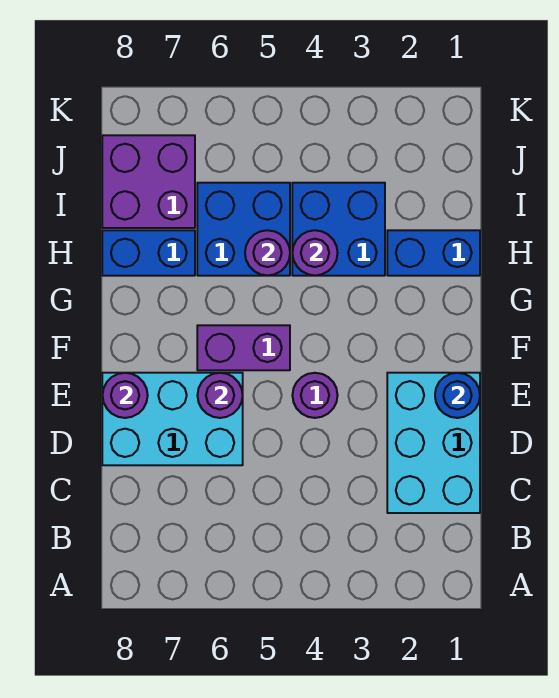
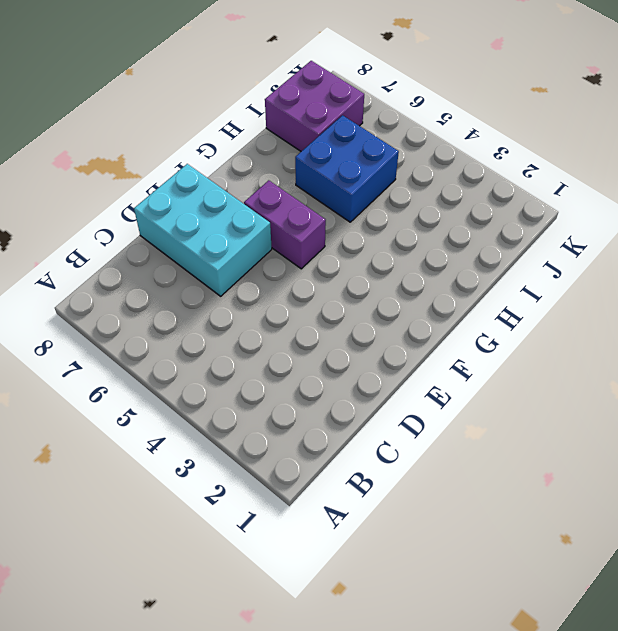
none -> cyan 2x3 brick [387,373,480,513]
none -> purple 1x1 round brick [292,373,338,418]
none -> blue 1x2 brick [387,230,480,276]

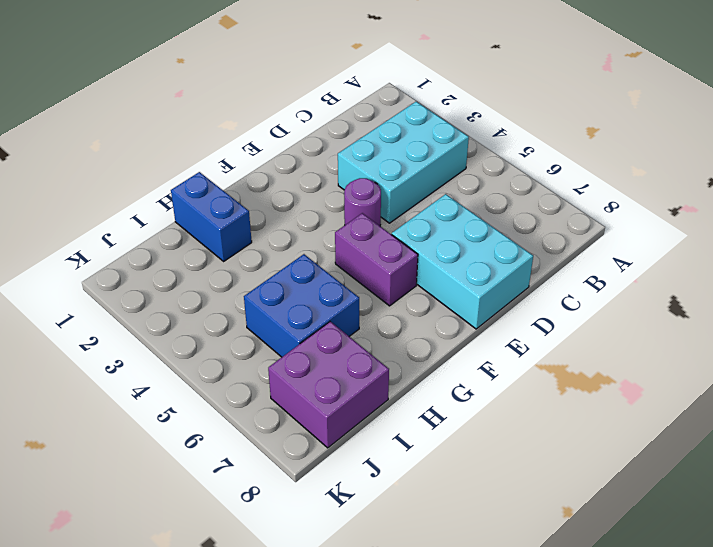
cyan 2x3 brick [338,102,469,223] -> cyan 2x3 brick moved to [387,373,480,513]
none -> blue 2x2 brick [292,183,385,276]
none -> blue 1x2 brick [102,230,195,276]
none -> blue 1x1 round brick [435,373,480,418]

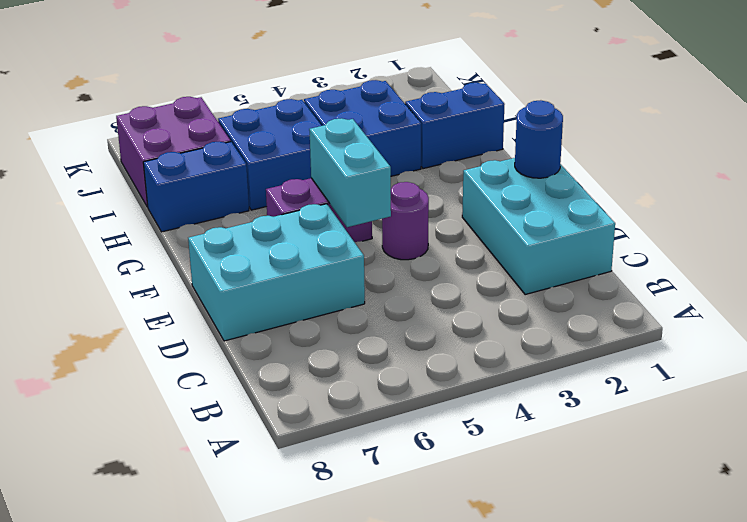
cyan 1x2 brick [309,118,391,227] -> none
none -> purple 1x1 round brick [197,373,243,418]
none -> purple 1x1 round brick [102,373,148,418]
none -> purple 1x1 round brick [292,230,338,275]

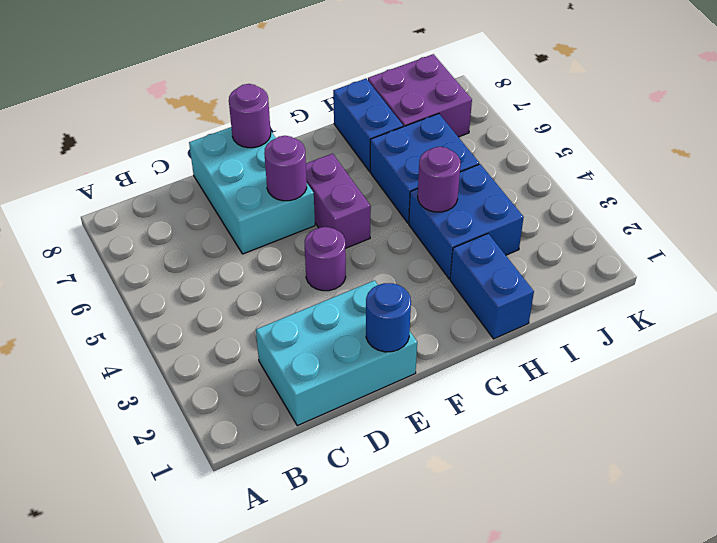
none -> purple 1x1 round brick [245,230,290,276]

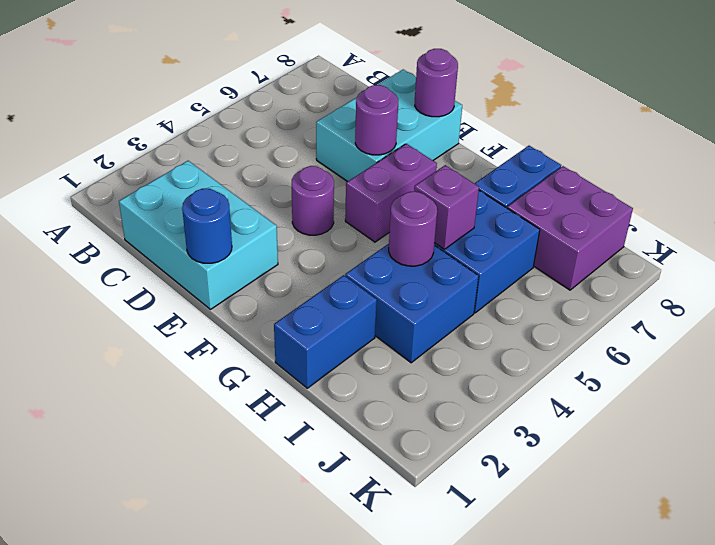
purple 1x1 brick [414,165,479,249] -> purple 1x1 round brick [245,230,290,276]

